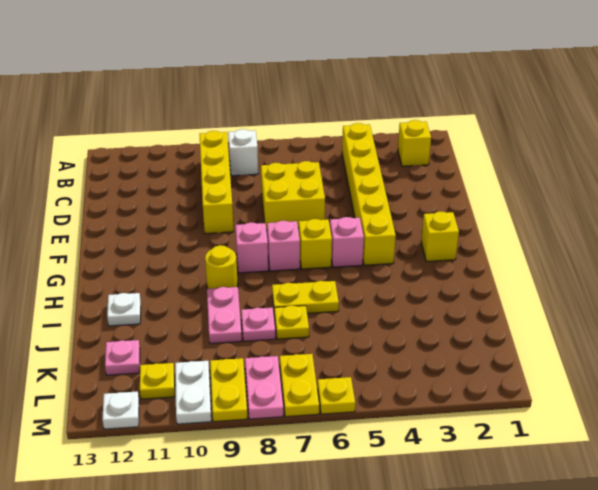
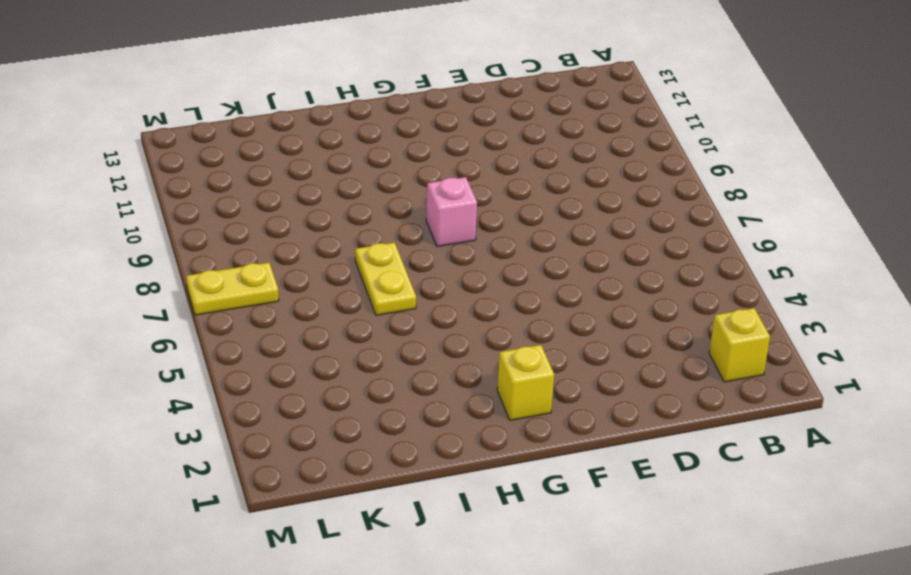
none -> yellow 1x6 brick [342,123,396,265]
none -> white 1x1 brick [228,129,258,176]
none -> yellow 1x4 brick [200,131,234,234]

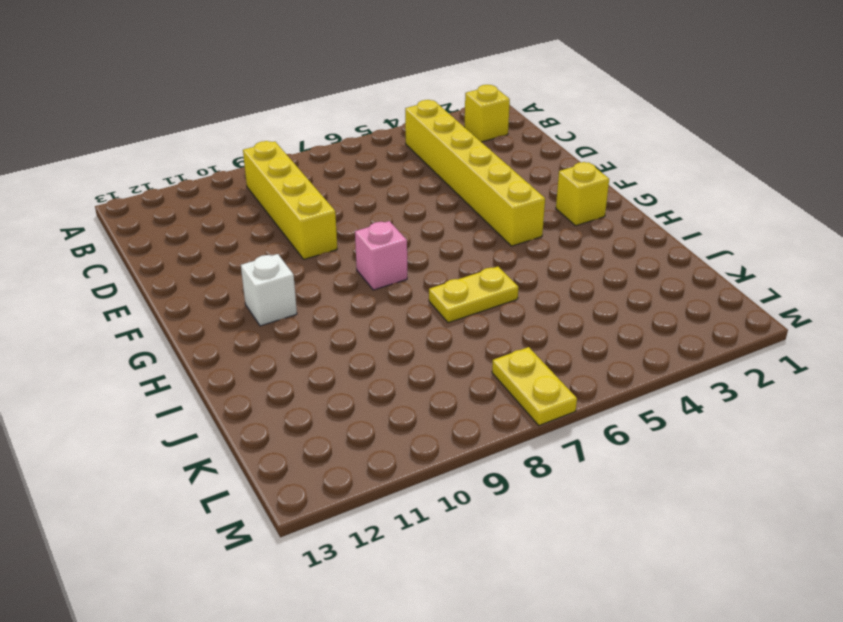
white 1x1 brick [241,254,297,326] -> white 1x1 brick moved to [228,129,258,176]
none -> yellow 2x2 brick [261,161,325,230]
none -> pink 1x1 brick [330,217,364,267]
none -> yellow 1x1 brick [299,219,332,269]

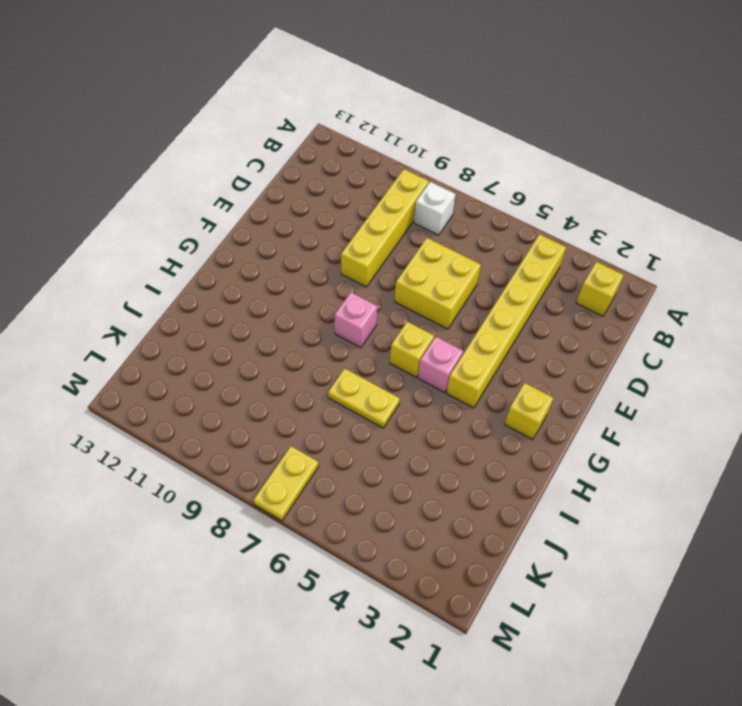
none -> pink 1x1 brick [267,221,300,271]
none -> yellow 1x1 round brick [205,245,238,289]
none -> pink 1x2 plate [207,287,242,343]

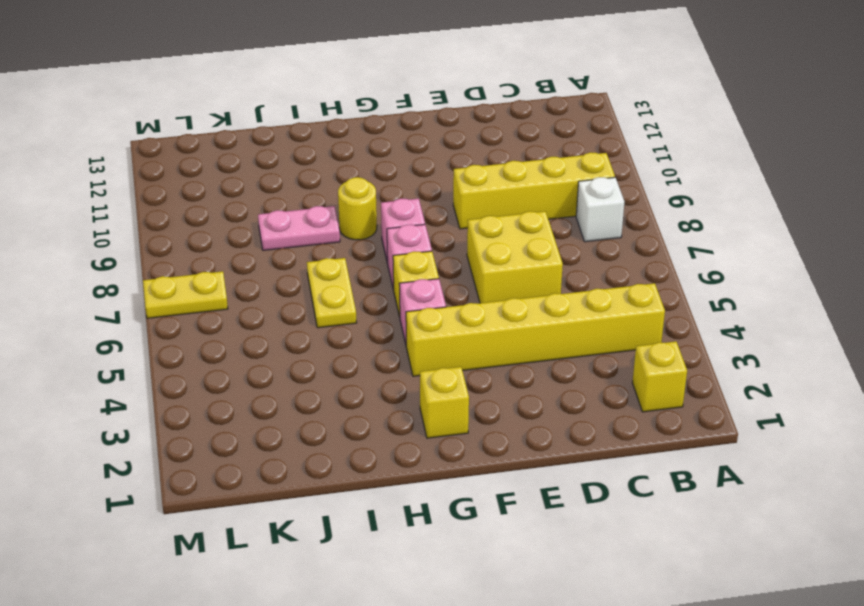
none -> white 1x1 plate [107,293,141,326]
none -> yellow 1x1 plate [274,306,309,339]
none -> pink 1x1 plate [241,308,275,341]

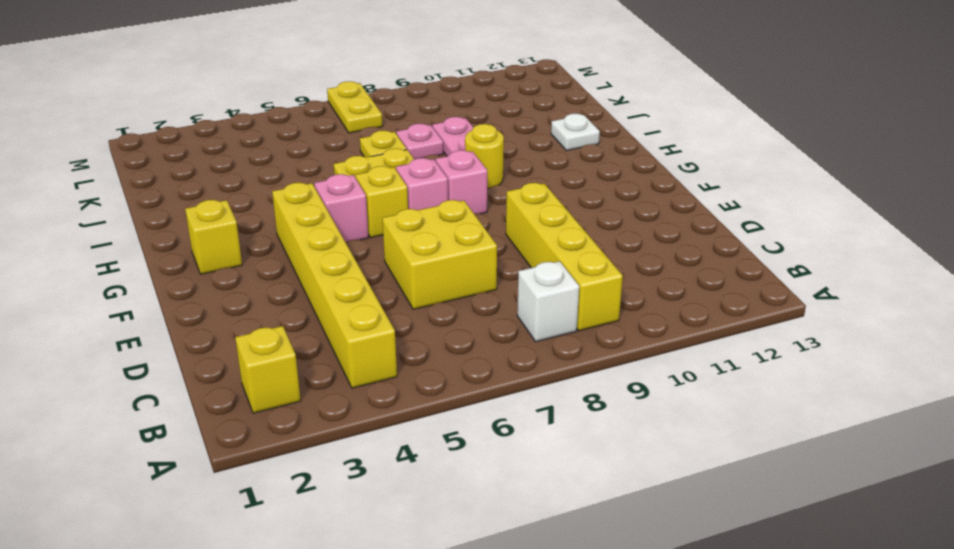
none -> pink 1x1 plate [105,340,140,375]
none -> pink 1x2 plate [245,356,283,419]
none -> yellow 1x2 plate [210,358,247,422]

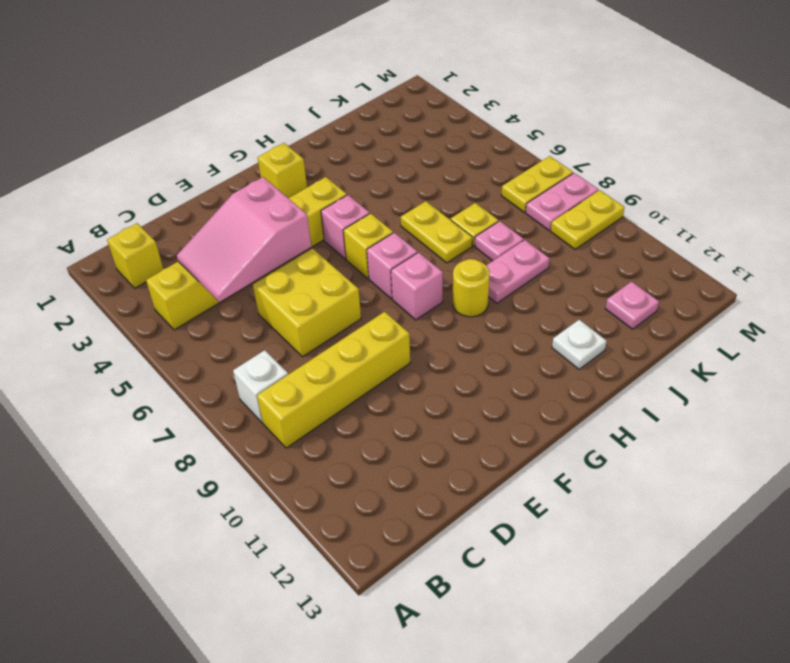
pink 2x3 slope [177,177,311,302] -> none
none -> white 1x2 plate [175,361,211,424]
none -> yellow 1x1 plate [140,363,175,399]
none -> yellow 1x1 plate [318,377,355,414]

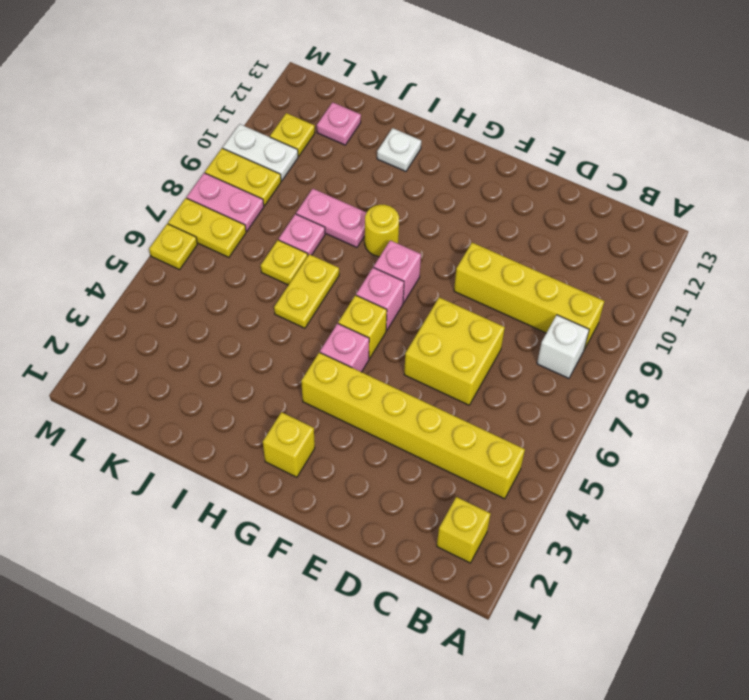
none -> white 1x1 plate [102,391,139,429]

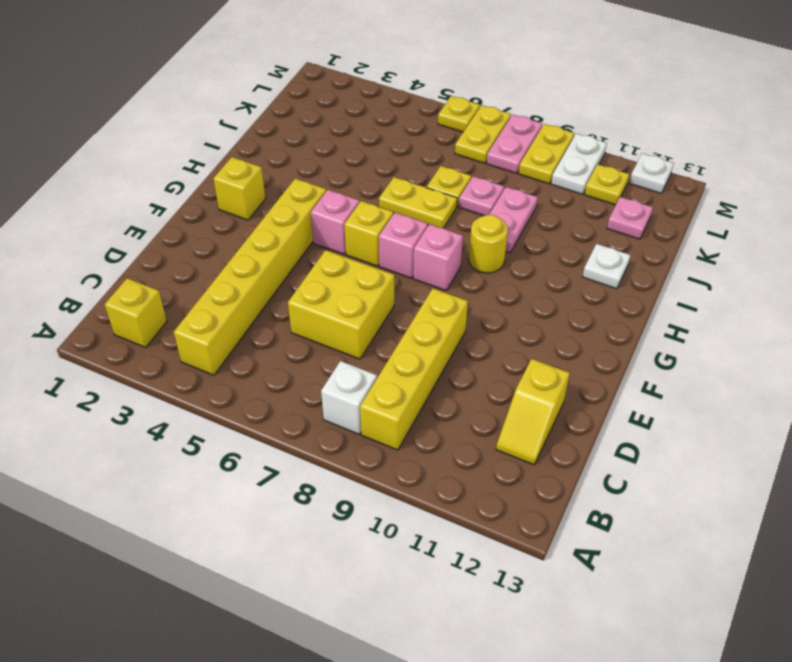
yellow 1x2 slope [496,359,570,465] -> none

